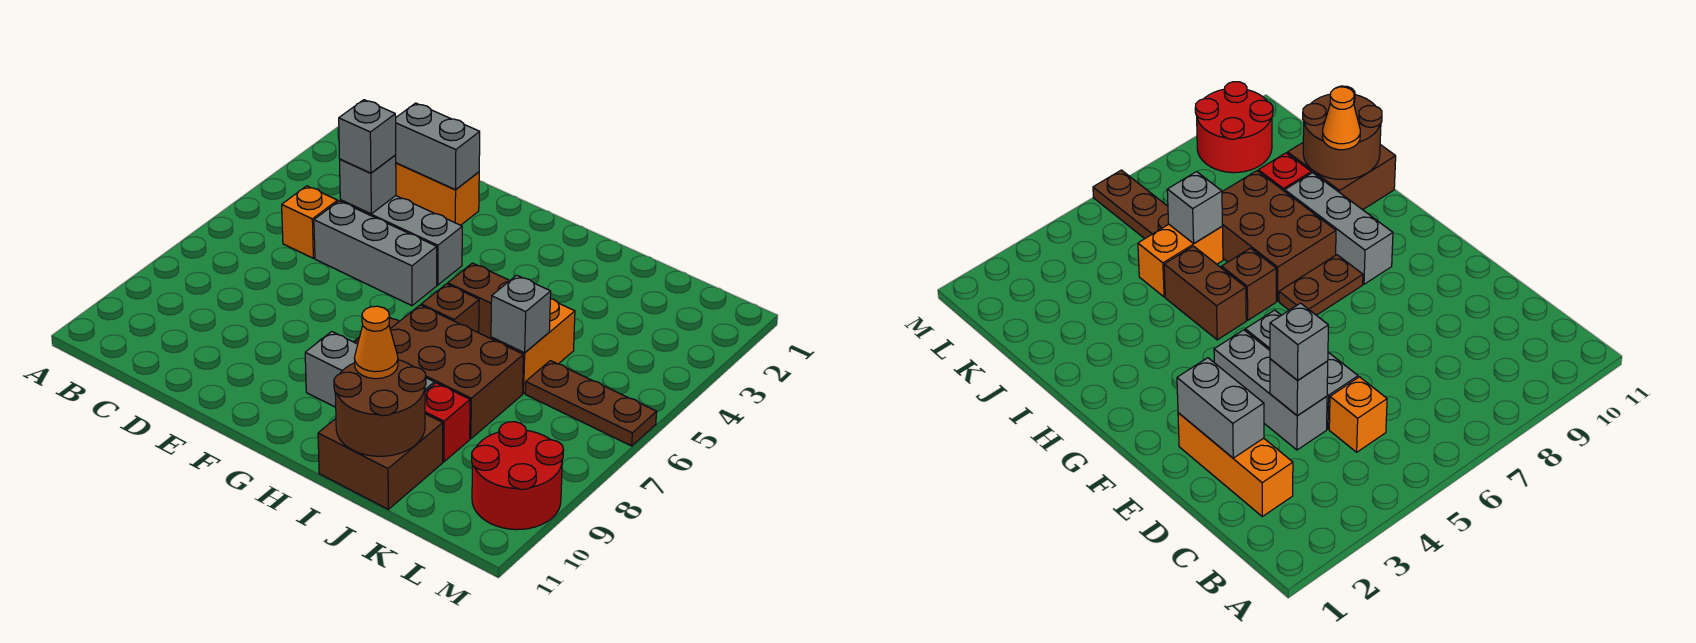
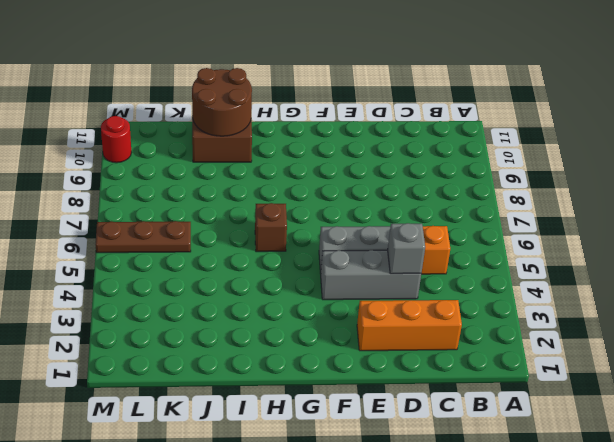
red 1x1 round brick [101,116,131,163] -> red 2x2 round brick [472,422,564,530]
none -> brown 1x2 plate [1279,255,1363,315]
none -> grey 1x3 brick [305,331,434,407]
none -> brown 1x2 brick [448,263,510,339]

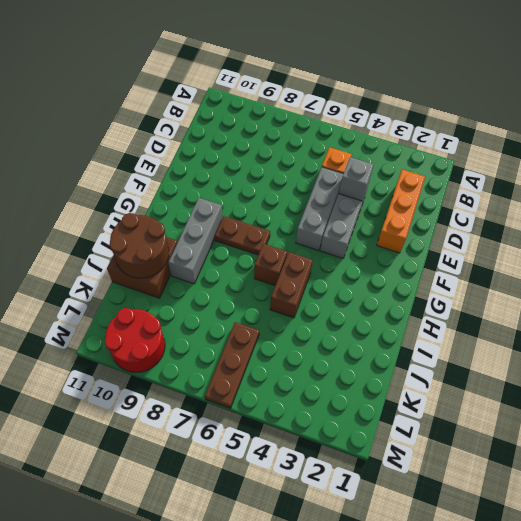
none -> brown 2x3 brick [390,305,523,439]
none -> orange 1x2 brick [491,299,575,393]
none -> red 1x1 brick [425,383,470,462]

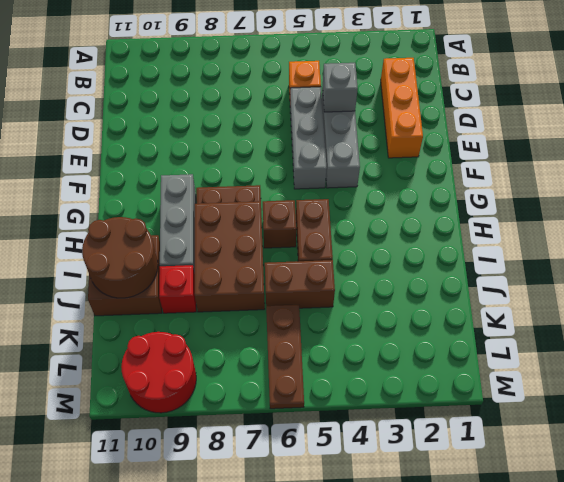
brown 1x2 brick [265,260,335,308] -> orange 1x2 brick [491,299,575,393]
none -> grey 1x2 brick [396,103,480,190]
none -> grey 1x1 brick [491,275,551,353]
none -> grey 1x1 brick [339,100,396,173]

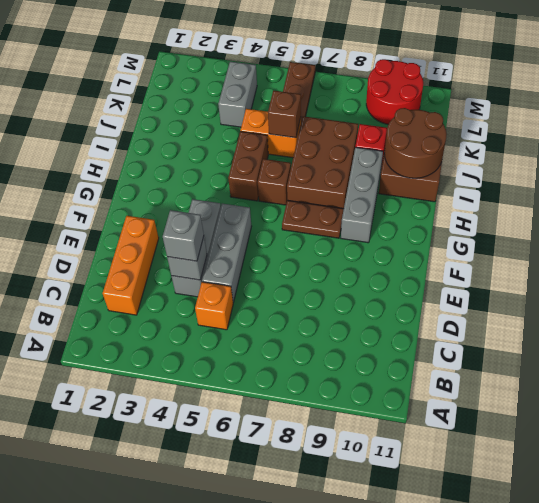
brown 1x1 brick [268,90,301,138] -> grey 1x1 brick [491,275,551,353]
grey 1x2 brick [218,61,257,127] -> grey 1x2 brick moved to [396,103,480,190]
none -> orange 1x1 cone [354,306,398,379]

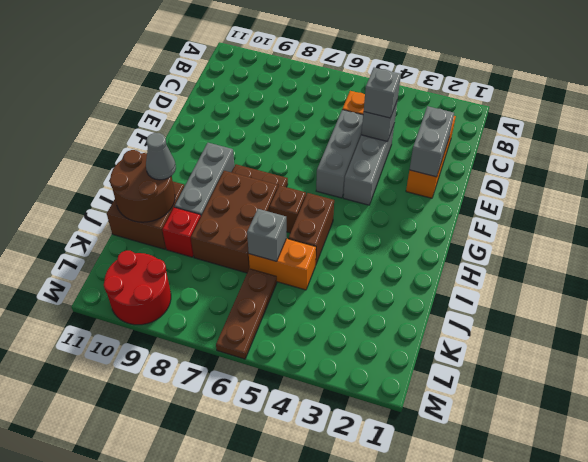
grey 1x1 cone [146,133,176,180] -> orange 1x1 cone [354,306,398,379]

